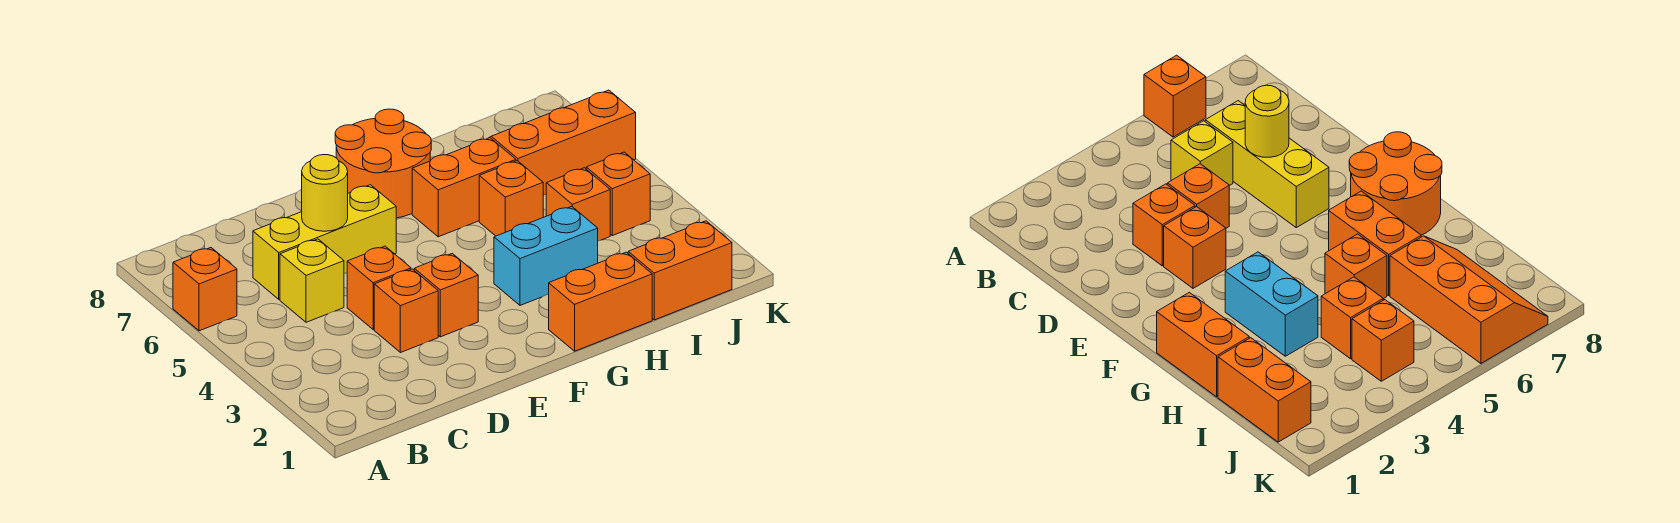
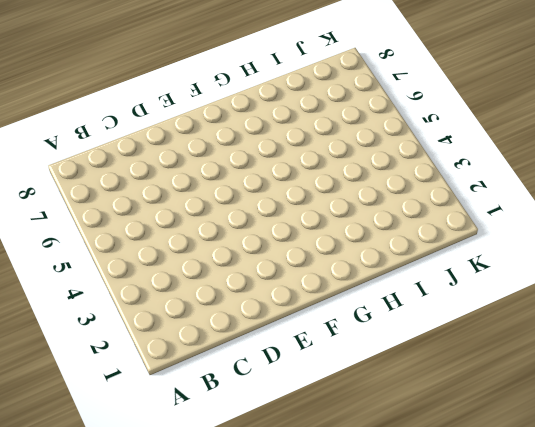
none -> orange 1x1 brick [173,248,237,331]
none -> yellow 1x1 brick [280,239,344,322]
none -> yellow 1x3 brick [253,185,396,299]

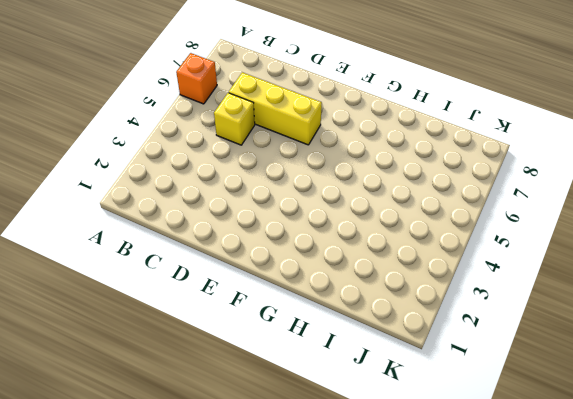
none -> orange 1x1 brick [374,269,438,353]
none -> orange 1x1 brick [347,246,411,330]
none -> orange 1x1 brick [414,254,478,337]

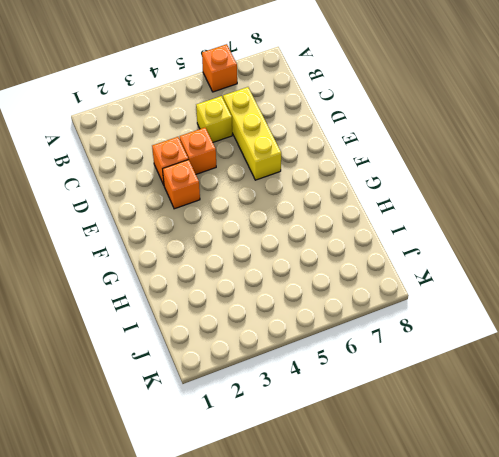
none -> orange 2x2 round brick [335,109,431,218]
none -> orange 1x2 brick [548,252,652,351]
none -> cyan 1x2 brick [494,206,598,305]

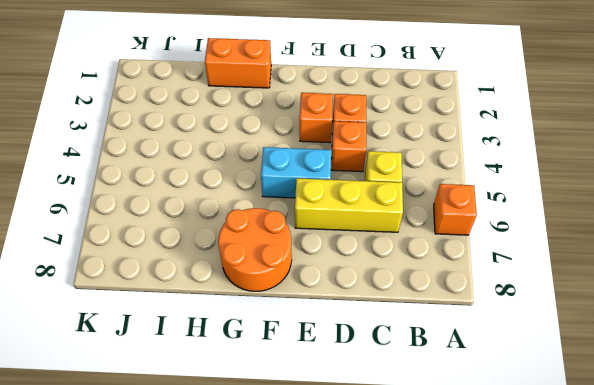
cyan 1x2 brick [261,147,331,198] -> cyan 1x2 brick moved to [494,206,598,305]
none -> orange 1x2 brick [412,138,516,237]
none -> orange 1x1 brick [479,161,543,236]
none -> orange 1x2 brick [628,221,732,320]

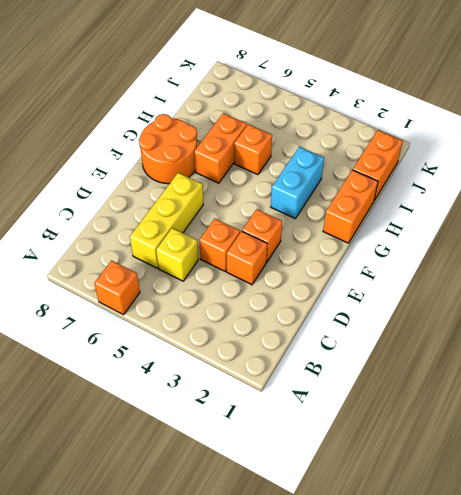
none -> orange 1x1 brick [546,168,610,241]
none -> orange 2x3 slope [489,90,636,195]
none -> orange 1x1 brick [586,152,650,236]

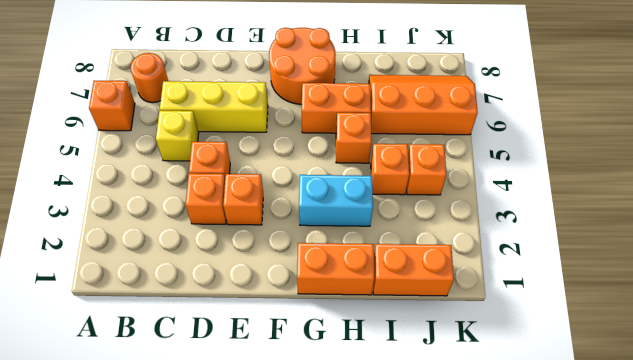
orange 1x1 round brick [131,53,168,103] -> none
none -> yellow 1x1 round brick [302,155,348,231]

